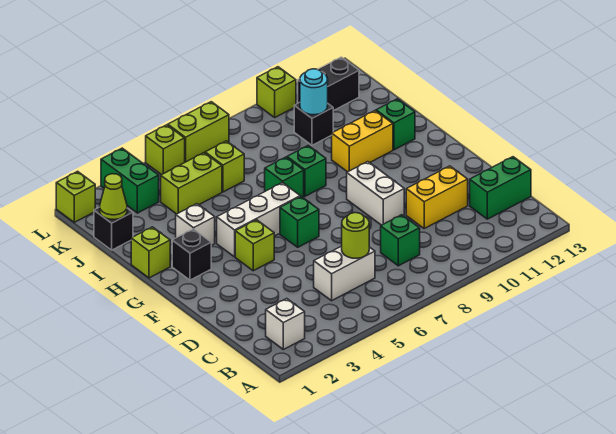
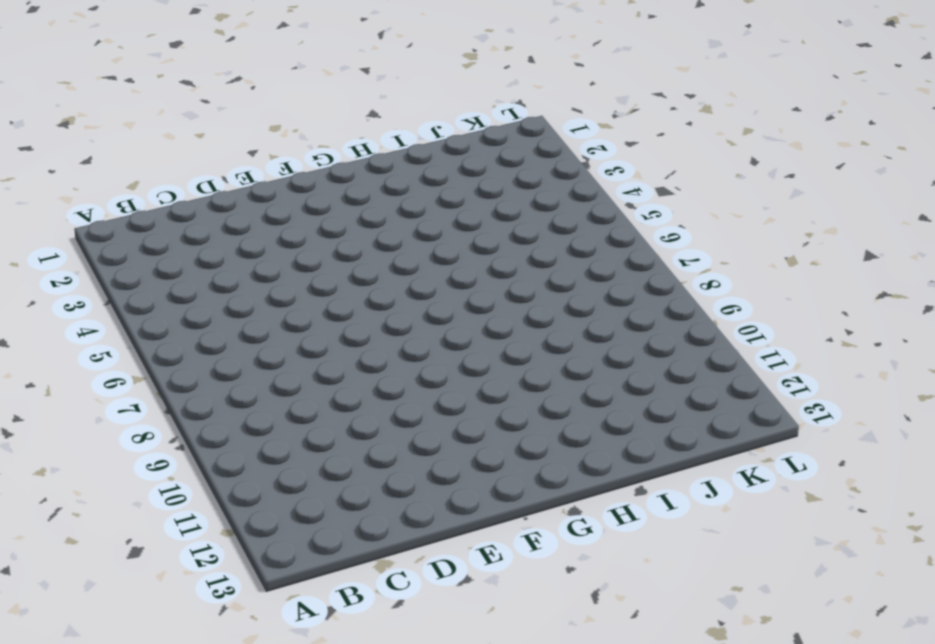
none -> white 1x1 brick [266,299,305,350]
none -> white 1x2 brick [314,246,375,301]
none -> green 1x1 brick [381,215,420,266]

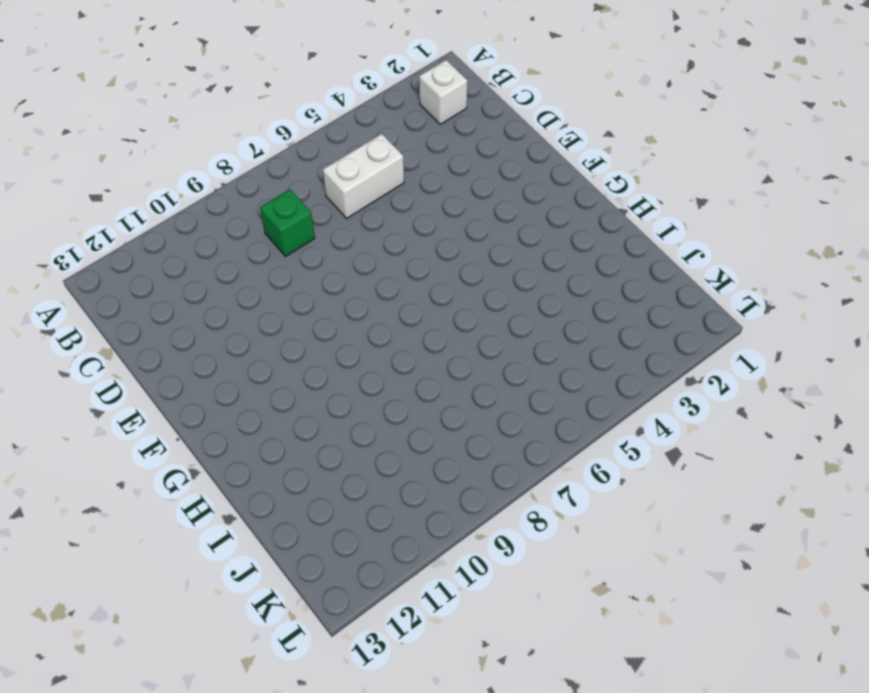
none -> green 1x2 brick [470,157,531,219]
none -> yellow 1x2 brick [406,166,468,228]
none -> white 1x2 brick [347,162,404,225]

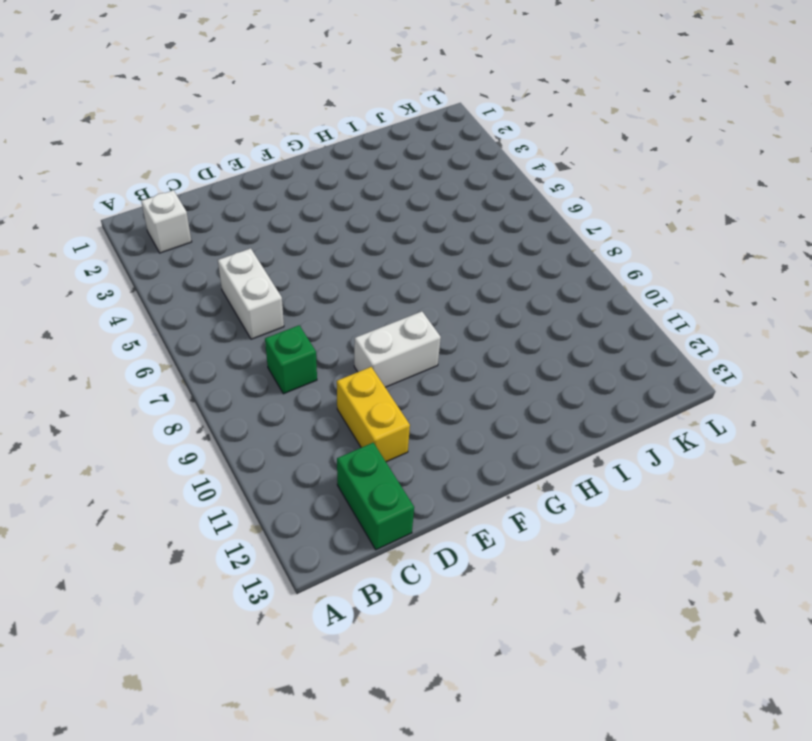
none -> lime 1x1 brick [235,220,274,271]
none -> green 1x1 brick [280,197,319,247]
none -> black 1x1 brick [172,229,211,280]

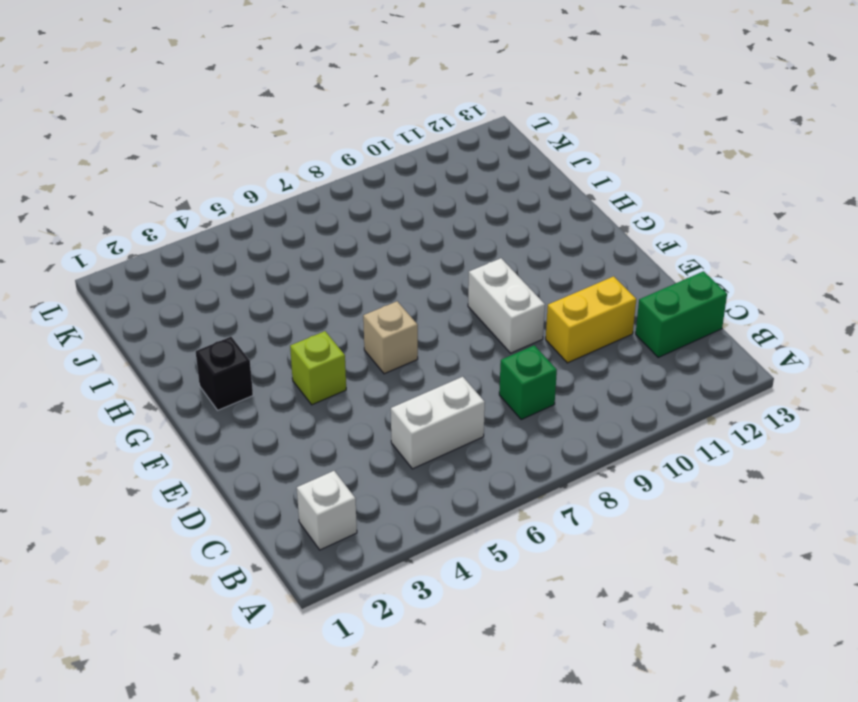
tan 1x1 brick [363,301,418,374] -> green 1x1 brick [280,197,319,247]
none -> white 1x3 brick [217,183,300,257]
none -> lime 1x1 brick [131,227,170,278]
none -> white 1x1 brick [176,204,215,245]

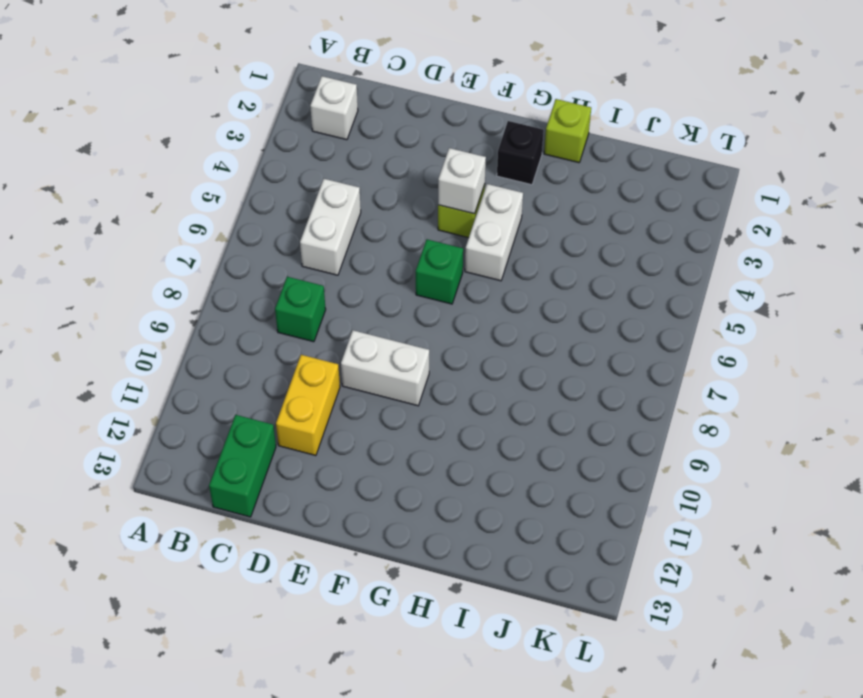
white 1x1 brick [438,148,486,214] -> white 1x1 brick moved to [176,204,215,245]
white 1x2 brick [465,184,523,281] -> white 1x3 brick [217,183,300,257]
none -> green 1x1 brick [265,157,304,197]
none -> green 1x1 brick [287,145,326,196]
none -> yellow 1x2 brick [332,111,393,172]

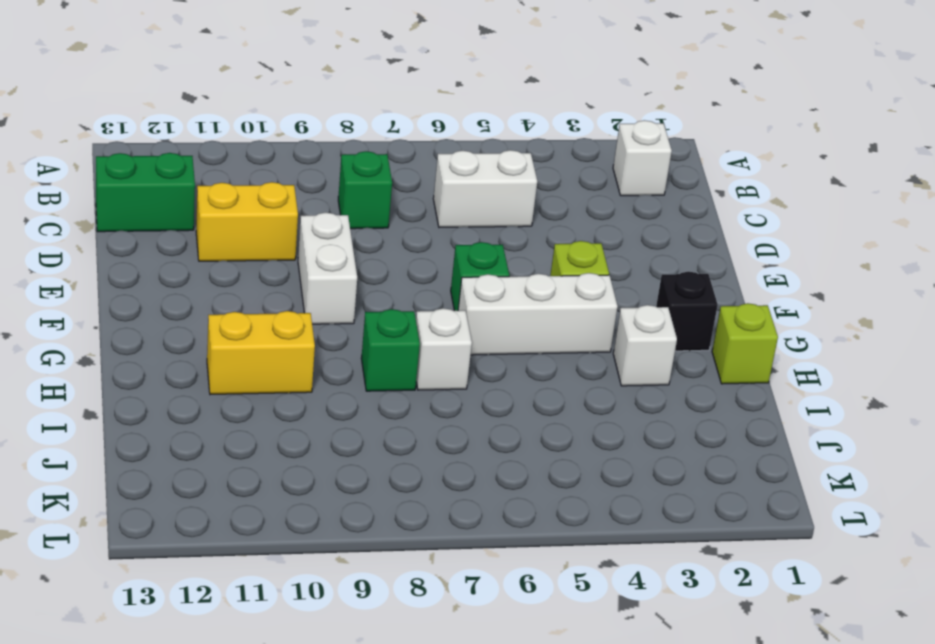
white 1x1 brick [416,308,472,390] -> green 1x1 brick [265,157,304,197]
none -> green 1x1 brick [376,99,415,150]
none -> black 1x1 brick [94,207,133,250]
none -> lime 1x2 brick [161,153,222,214]

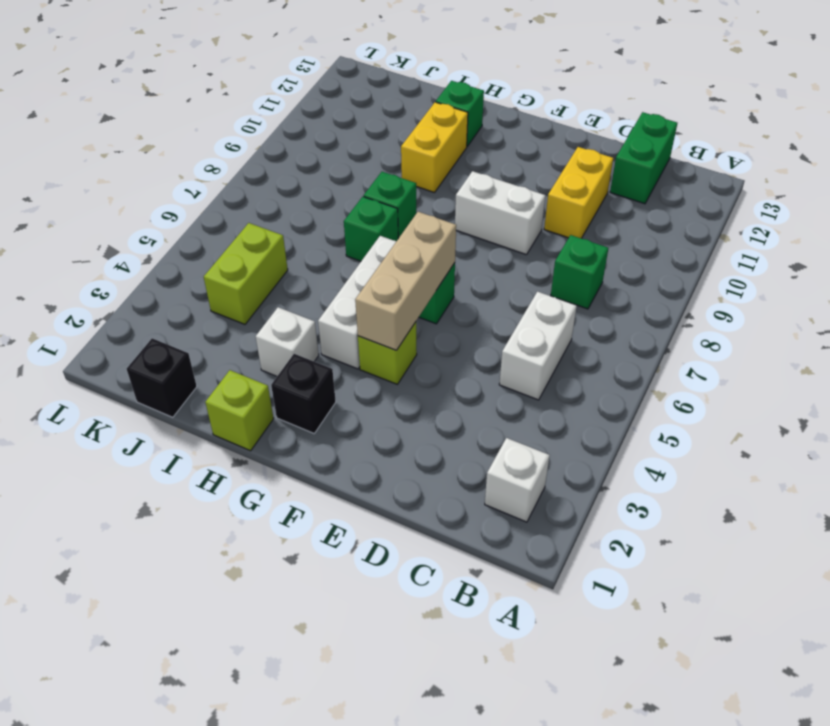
tan 1x3 brick [355,212,456,350] -> none
none -> lime 1x1 brick [205,141,244,192]
none -> black 1x1 brick [294,103,333,145]
none -> green 1x2 brick [101,148,159,213]

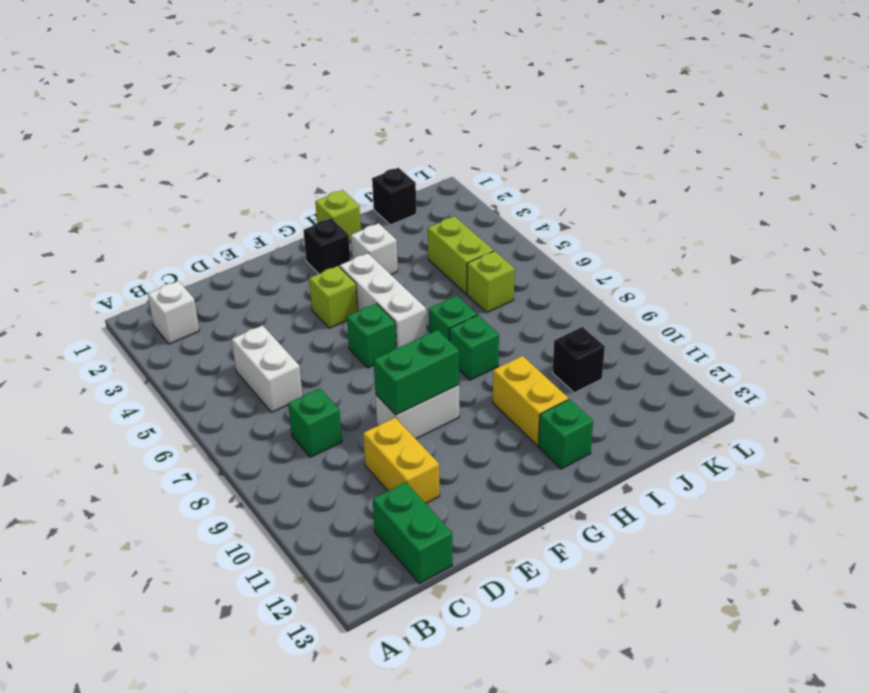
green 1x2 brick [374,330,459,415] -> green 1x2 brick moved to [101,148,159,213]
none -> black 1x2 brick [298,57,359,111]
none -> lime 1x1 brick [56,171,95,222]
none -> lime 1x1 brick [146,125,185,175]

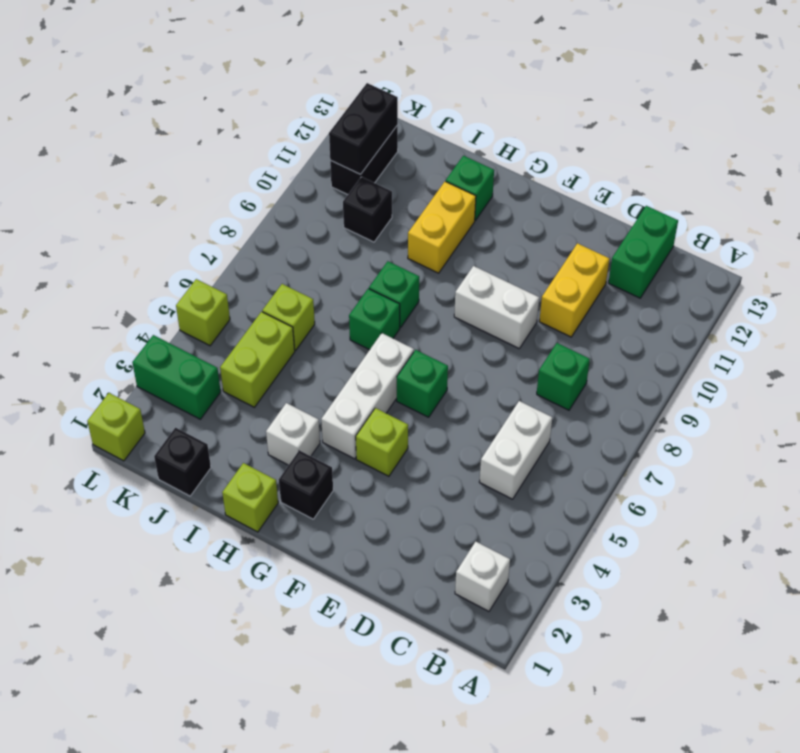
black 1x2 brick [329,83,398,174] -> none
none -> lime 1x2 brick [168,102,229,162]
none -> lime 1x1 brick [257,67,296,117]
none -> lime 1x1 round brick [342,213,369,258]

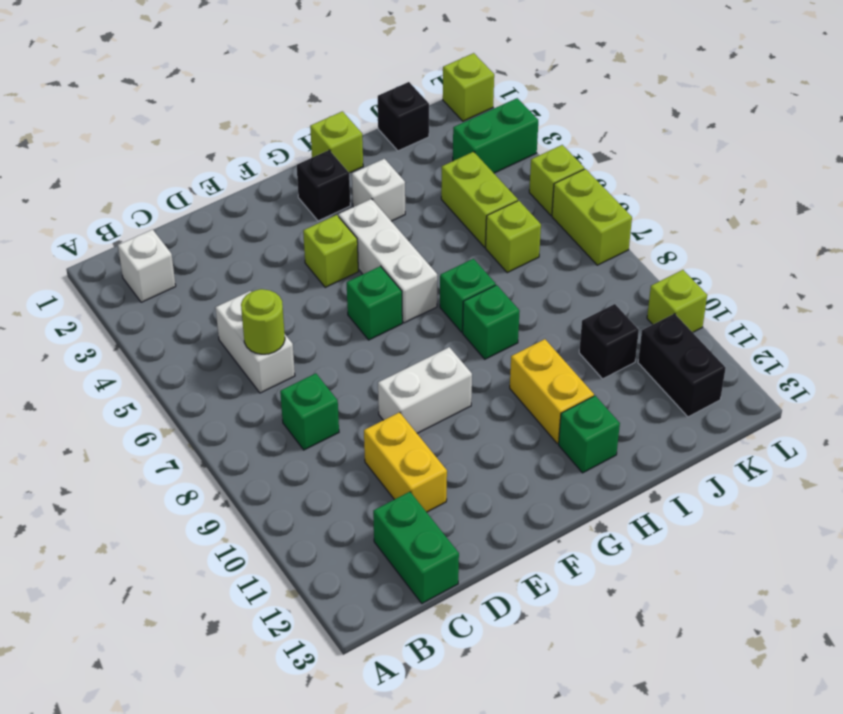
none -> lime 1x1 cone [100,174,127,220]
none -> cyan 1x1 round brick [300,69,328,115]

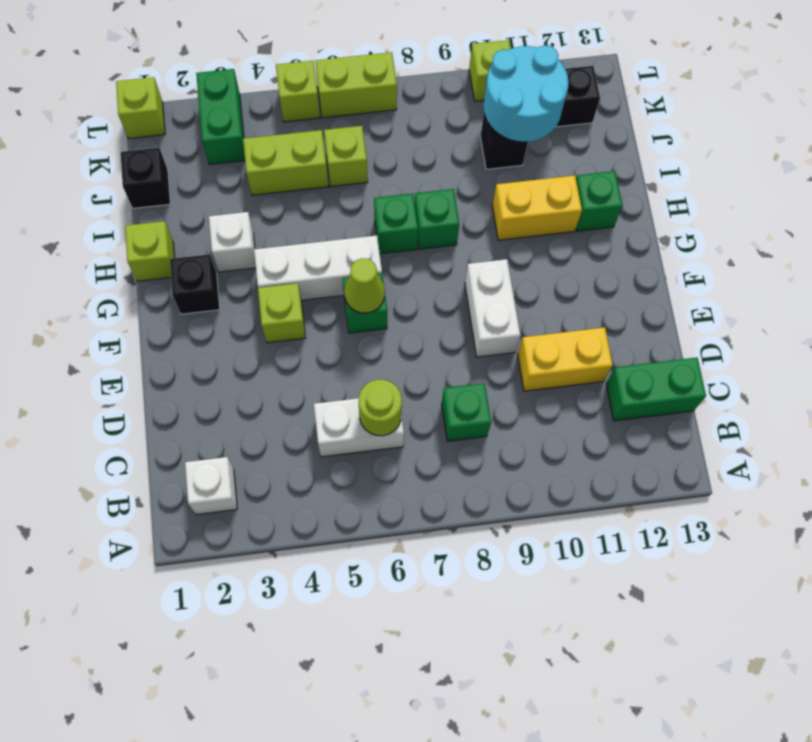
lime 1x1 cone [344,258,385,313] -> lime 1x1 cone moved to [100,174,127,220]
cyan 2x2 round brick [483,45,569,142] -> cyan 1x1 round brick [300,69,328,115]

